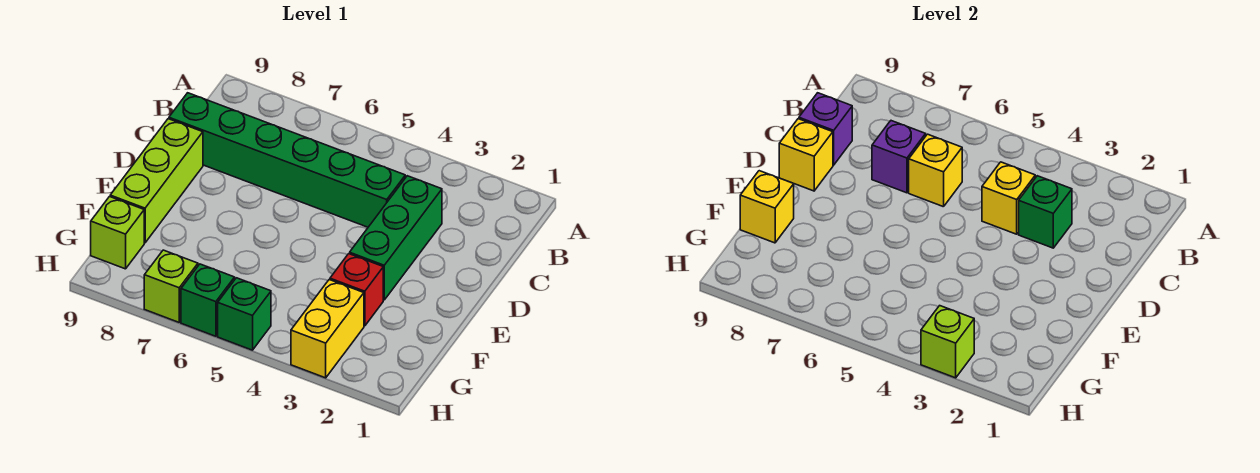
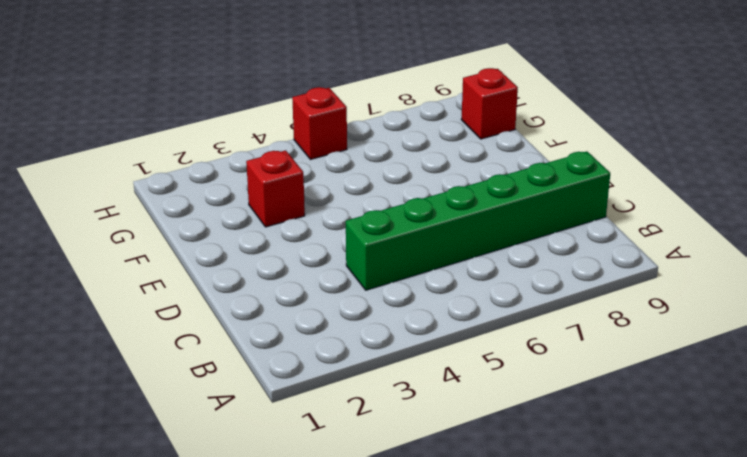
red 1x1 brick [461,68,518,139] -> lime 1x1 brick [91,197,144,269]
red 1x1 brick [292,87,347,159] -> green 1x1 brick [218,278,271,350]
none -> green 1x3 brick [350,176,442,300]
none -> lime 1x3 brick [110,119,203,243]
none -> yellow 1x2 brick [291,280,364,378]

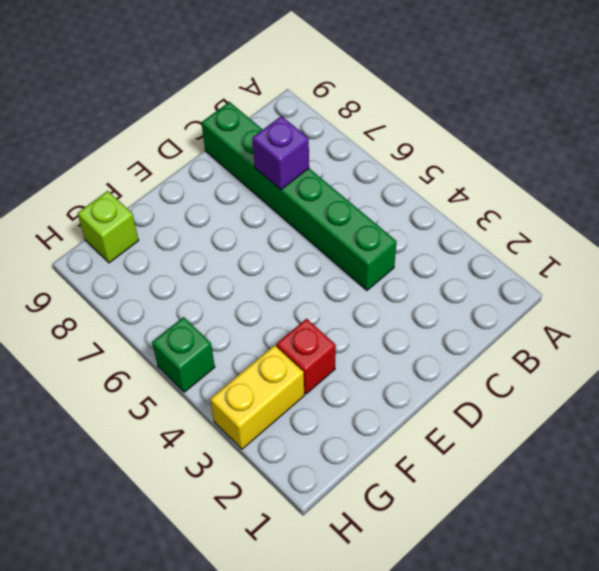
none -> green 1x3 brick [350,176,442,300]
none -> lime 1x3 brick [110,119,203,243]
none -> green 1x1 brick [181,264,235,336]

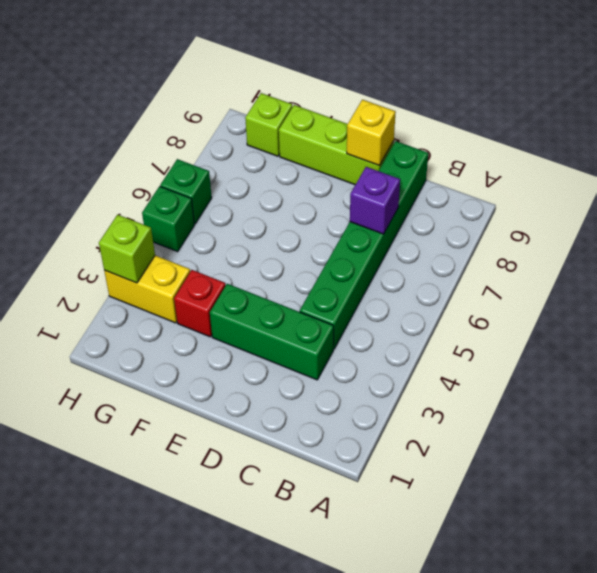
none -> lime 1x1 brick [144,250,198,322]
none -> green 1x1 brick [1019,176,1072,248]
none -> yellow 1x1 brick [982,162,1035,234]

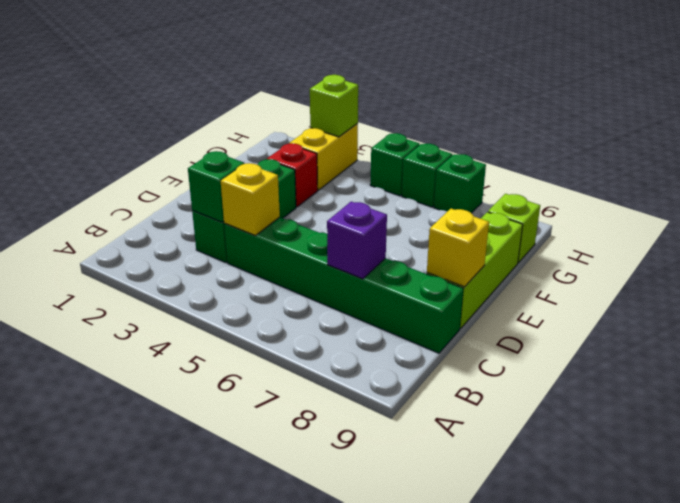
green 1x1 brick [434,154,486,213] -> lime 1x1 brick [144,250,198,322]
none -> yellow 1x1 brick [909,134,962,207]
none -> purple 1x1 brick [799,93,852,165]
none -> yellow 1x1 brick [740,171,794,243]

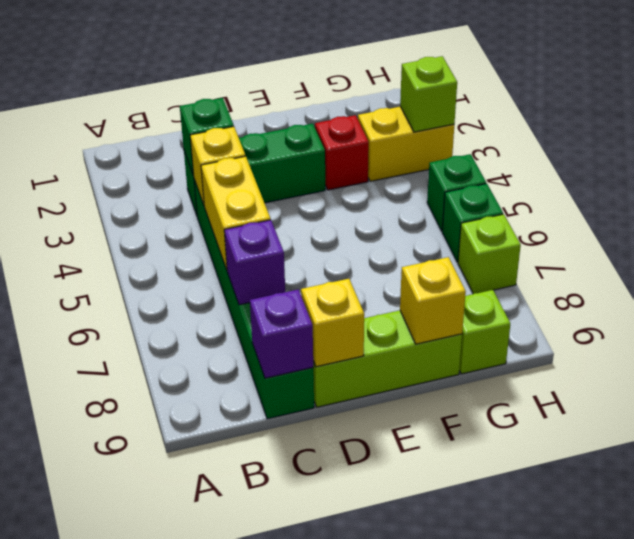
yellow 1x2 brick [201,156,271,270] -> yellow 1x1 brick [909,134,962,207]

